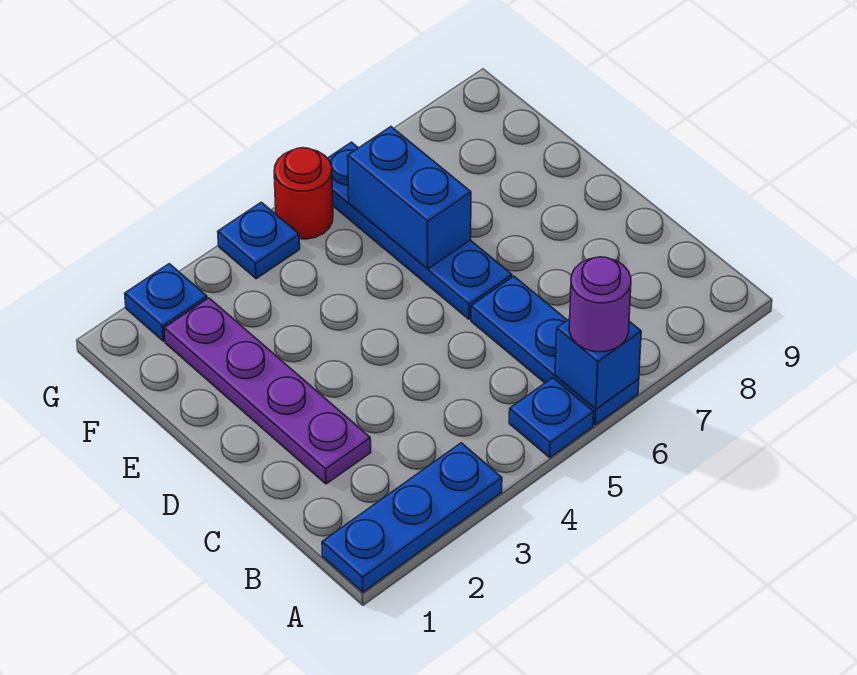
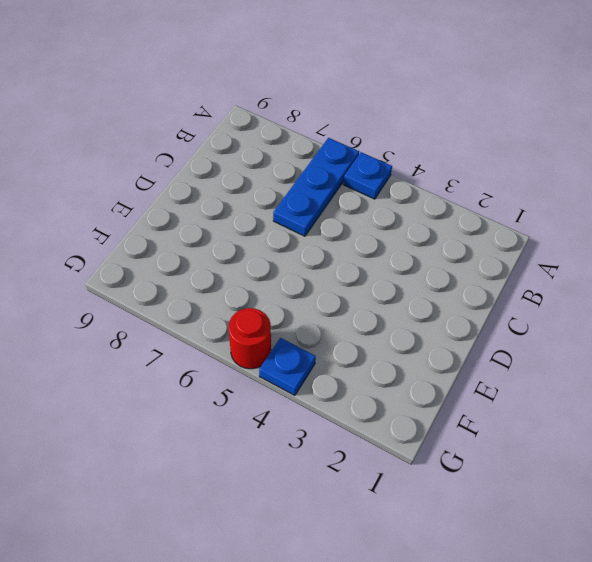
none -> blue 1x3 plate [322,443,502,592]
none -> purple 1x4 plate [164,298,371,484]

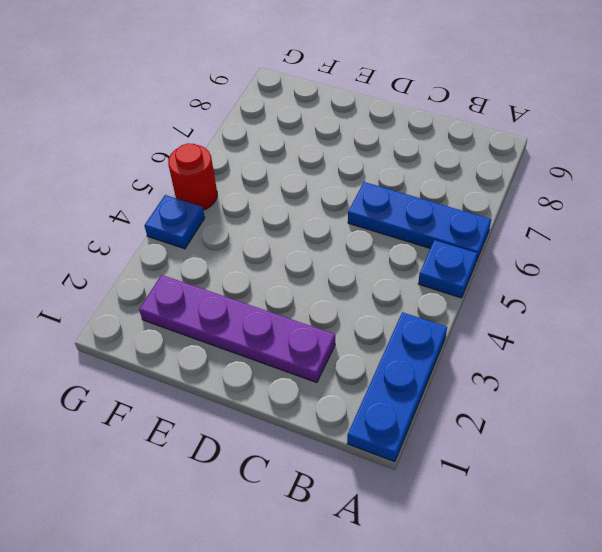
none -> blue 1x4 plate [327,142,512,319]
none -> blue 1x1 plate [125,264,207,341]

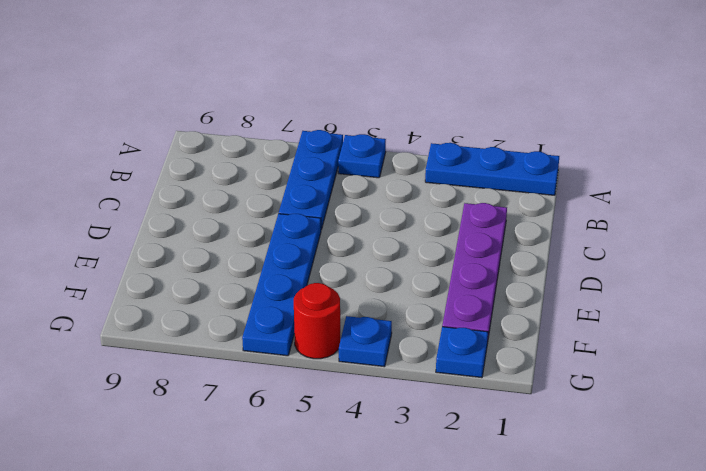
none -> blue 1x1 brick [555,319,641,409]
none -> blue 1x2 brick [348,127,471,269]

